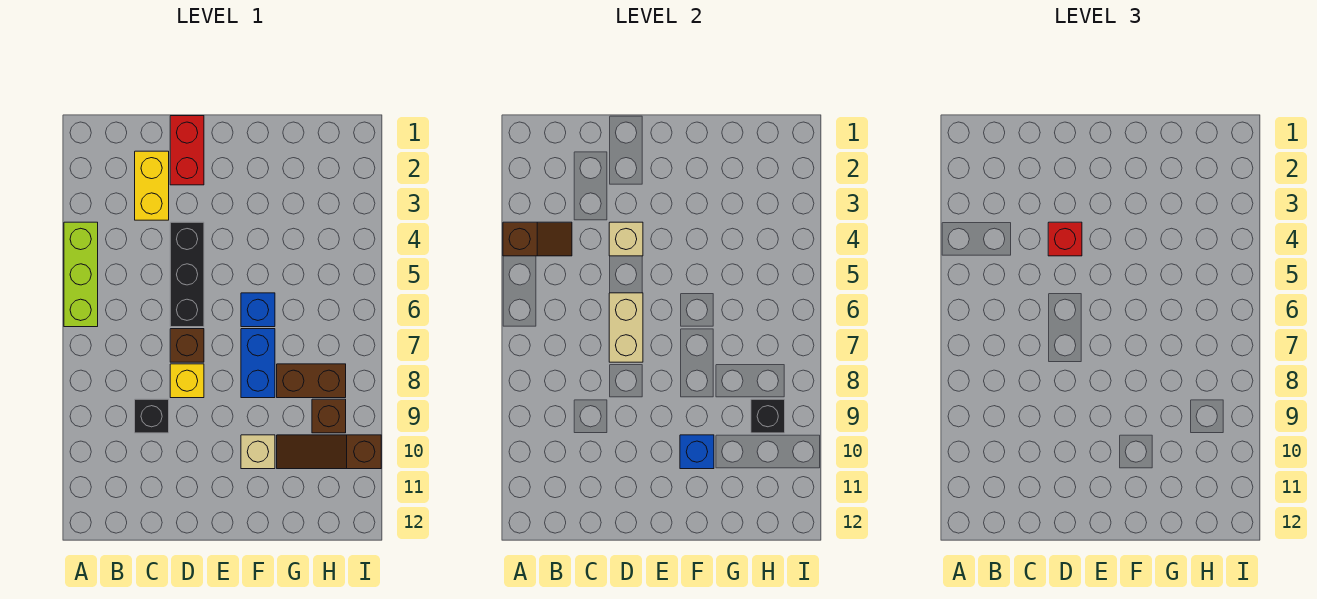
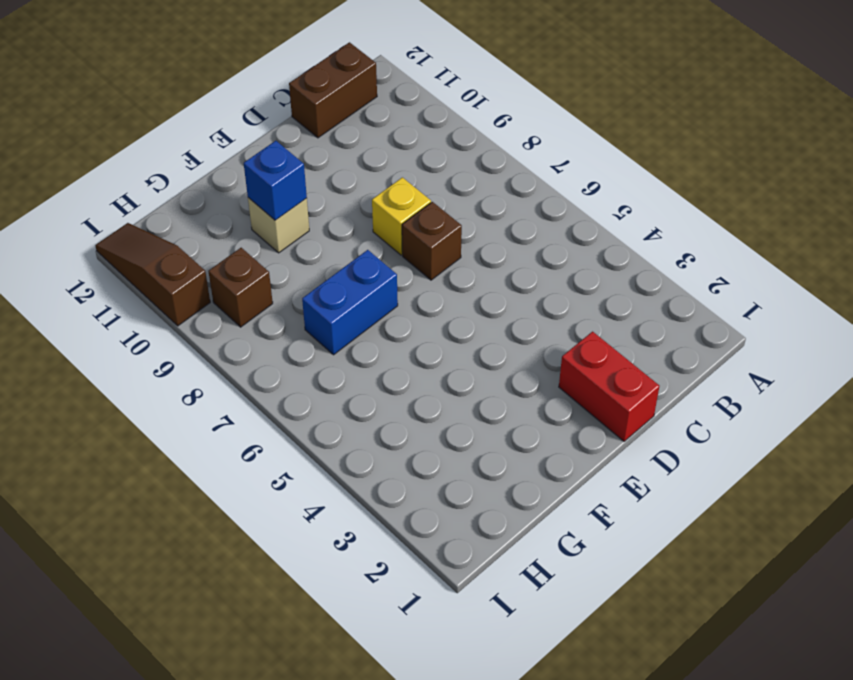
brown 1x2 brick [289,42,377,138] -> brown 1x2 brick moved to [277,364,346,398]
blue 1x2 brick [302,250,398,355] -> blue 1x2 brick turned to [241,329,275,398]
brown 1x3 slope [95,223,210,326] -> brown 1x3 slope turned to [277,435,381,469]
none -> lime 1x3 brick [64,222,98,327]
none -> yellow 1x2 brick [135,151,169,220]
none -> black 1x1 brick [135,399,169,433]

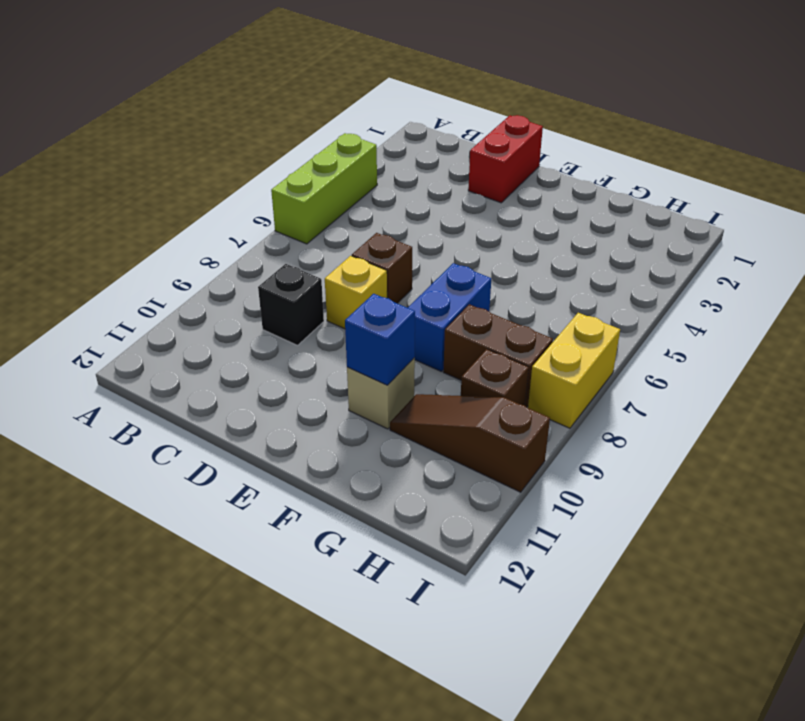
yellow 1x2 brick [528,313,620,428] -> yellow 1x2 brick moved to [135,151,169,220]
none -> black 1x3 brick [170,222,204,327]
none -> blue 1x1 brick [241,293,275,327]
none -> brown 1x2 slope [503,222,572,256]

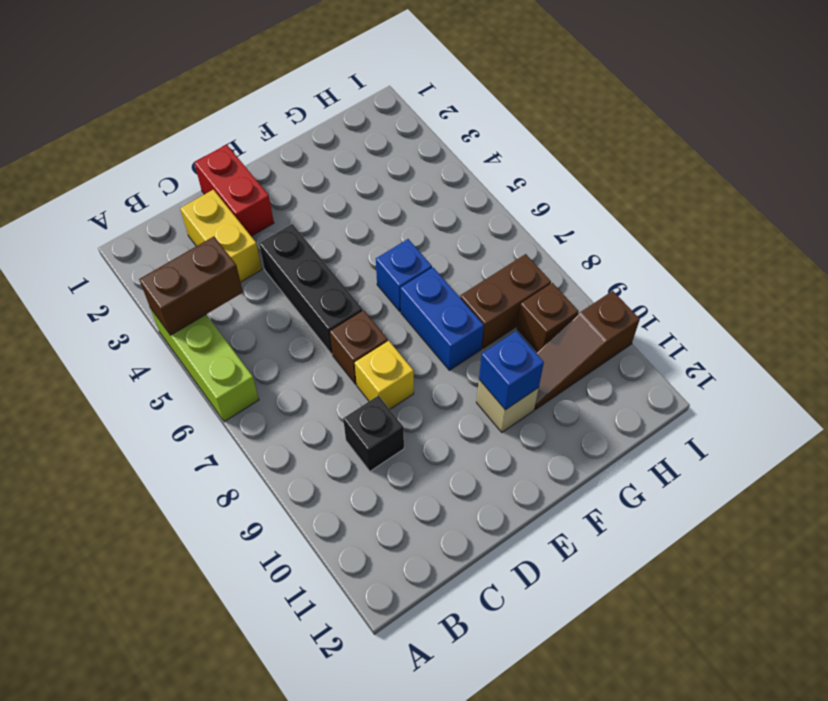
brown 1x2 brick [139,237,243,335] -> brown 1x2 slope [503,222,572,256]
none -> tan 1x1 brick [609,222,643,256]
none -> tan 1x2 brick [609,293,643,362]
none -> black 1x1 brick [751,399,785,433]

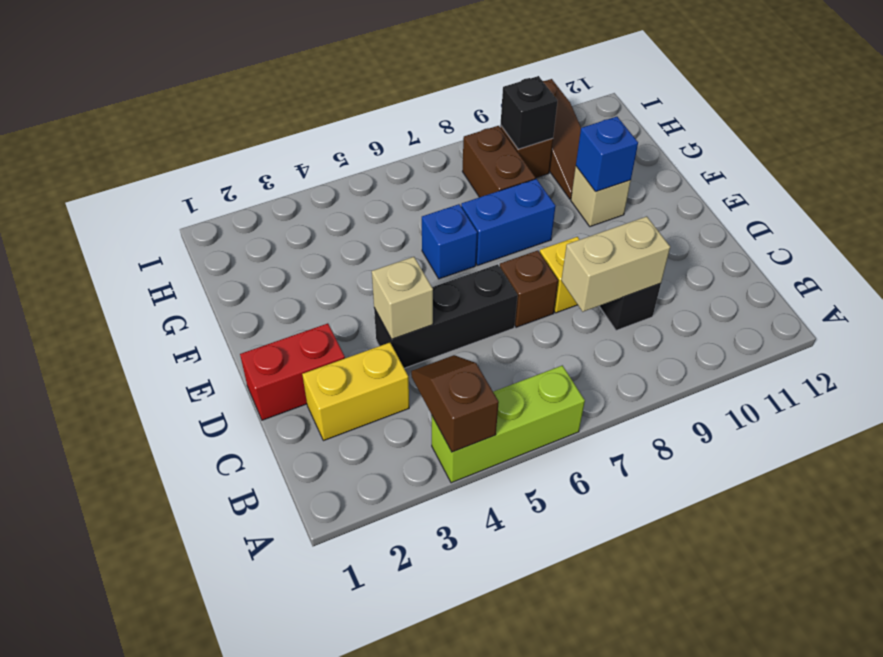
tan 1x2 brick [561,216,670,312] -> tan 1x2 brick moved to [609,293,643,362]
none -> red 1x1 brick [1048,222,1082,256]

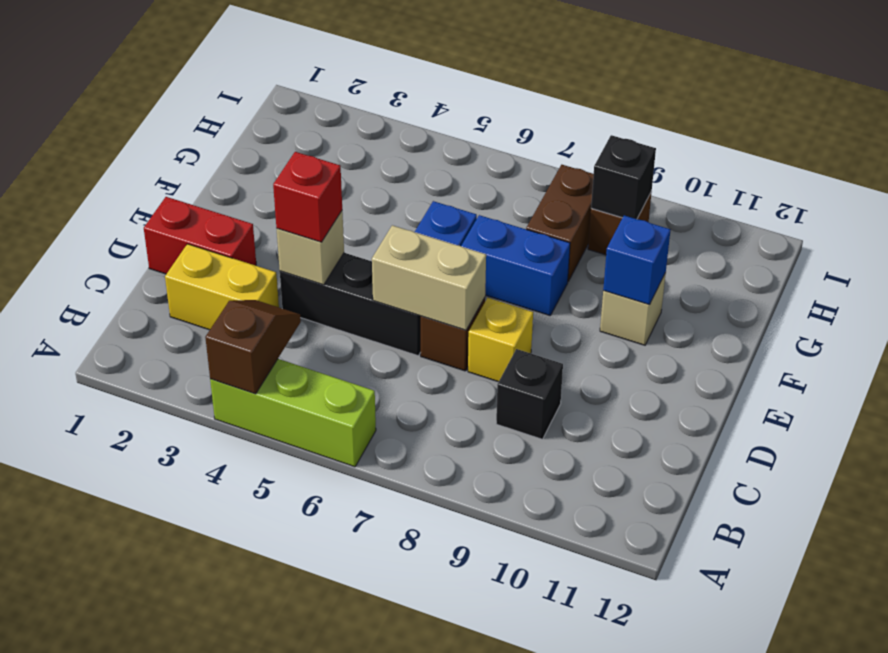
none -> brown 1x3 slope [277,435,381,469]

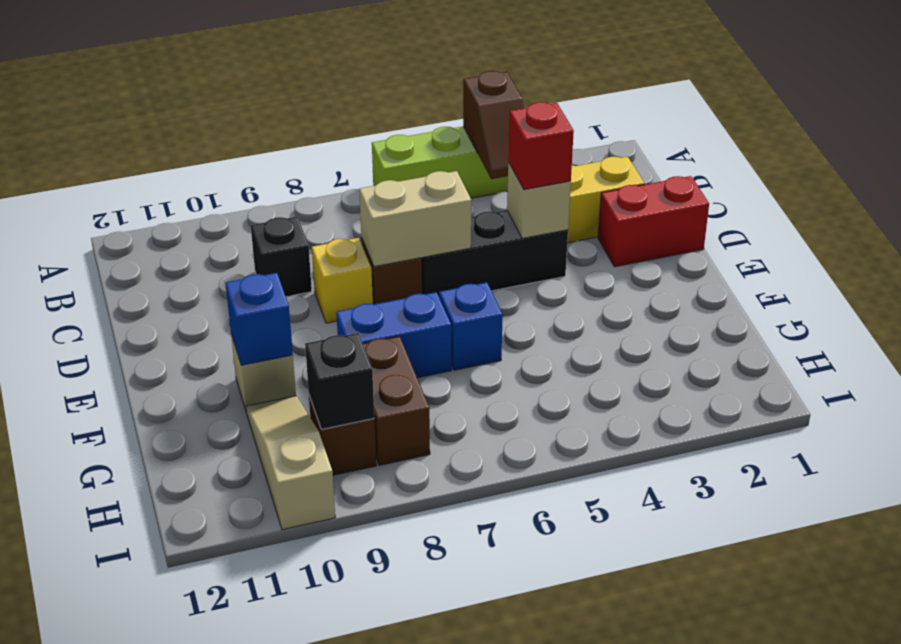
tan 1x3 slope [246,396,335,530] -> brown 1x3 slope [277,435,381,469]

